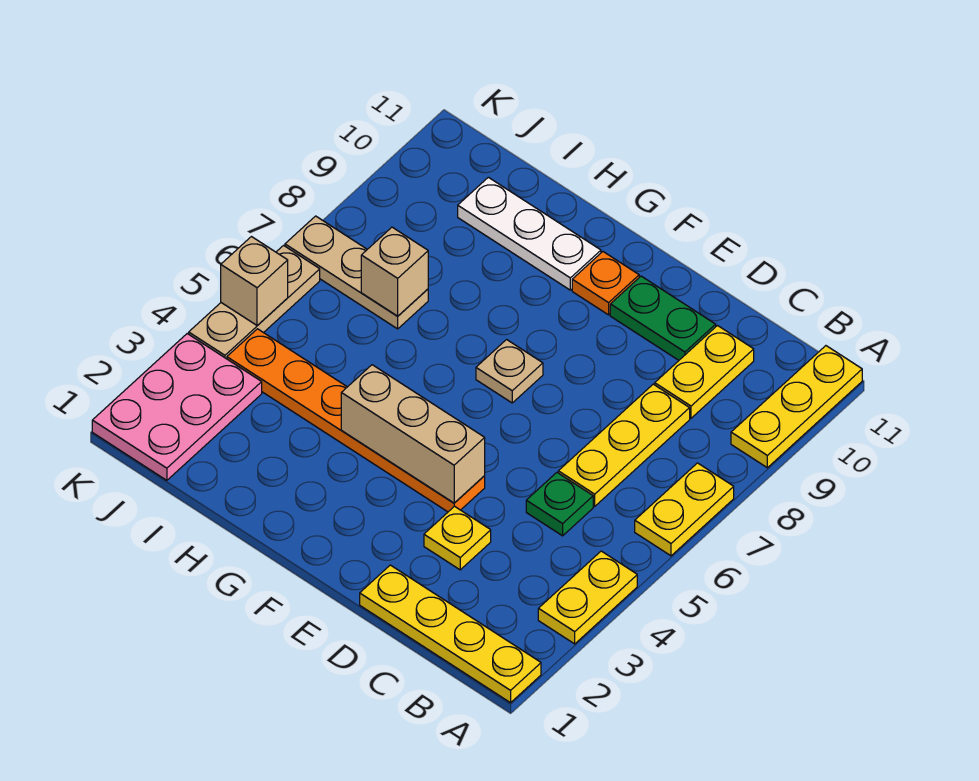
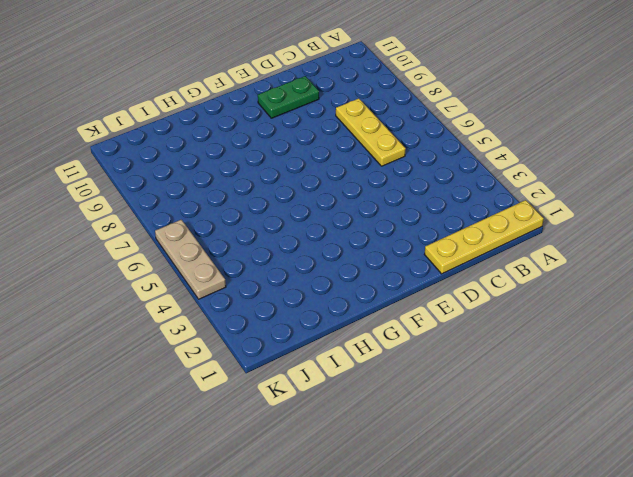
none -> yellow 1x2 plate [538,551,637,644]
none -> yellow 1x2 plate [635,463,734,556]
none -> yellow 1x3 plate [731,346,862,468]

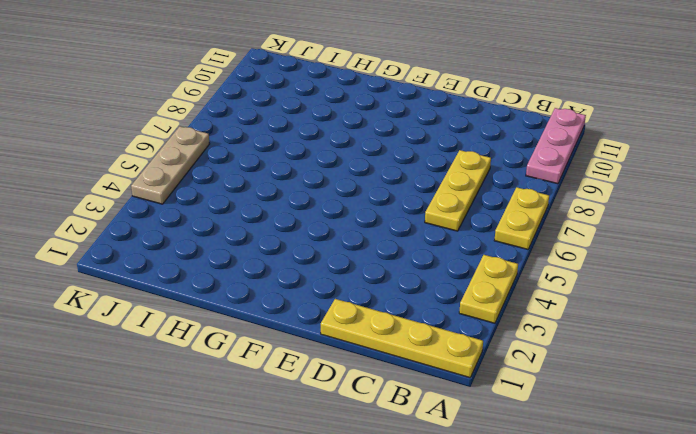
pink 1x3 plate [526,108,586,184] -> yellow 1x3 plate [731,346,862,468]
none -> green 1x1 plate [526,473,593,536]
none -> yellow 1x2 plate [655,326,754,418]
none -> yellow 1x1 plate [424,506,491,570]

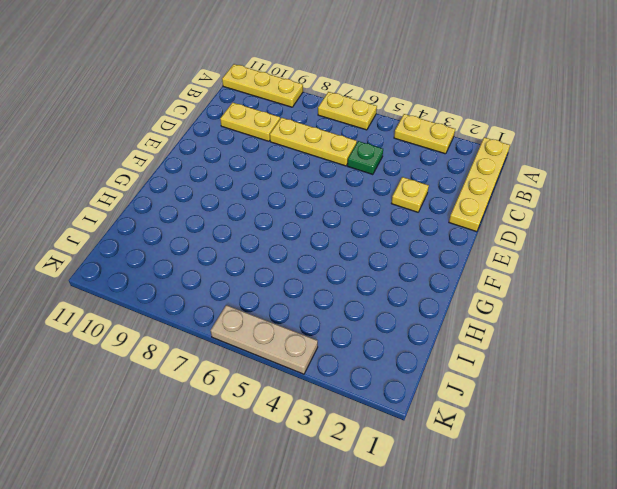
none -> green 1x2 plate [610,276,716,360]
none -> orange 1x6 plate [227,329,485,512]
none -> tan 1x1 plate [476,340,543,403]

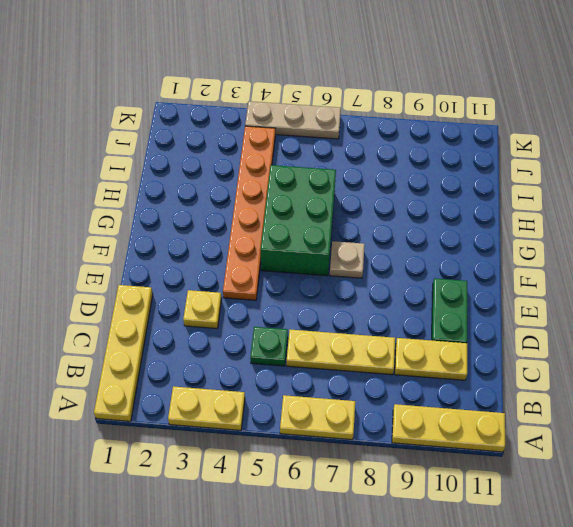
green 2x3 brick [261,165,336,276] -> none
none -> orange 1x1 plate [572,252,639,315]
none -> white 1x3 plate [458,177,601,290]
none -> tan 1x3 plate [285,216,428,329]

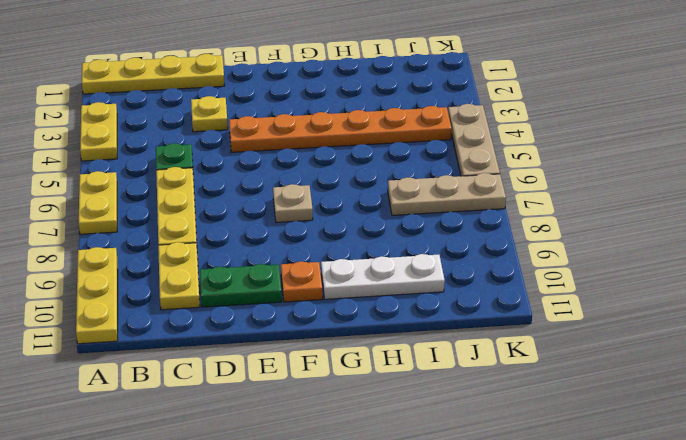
none -> pink 2x3 plate [92,334,262,480]
none -> tan 1x3 brick [341,365,485,503]
none -> tan 1x1 brick [361,227,428,316]

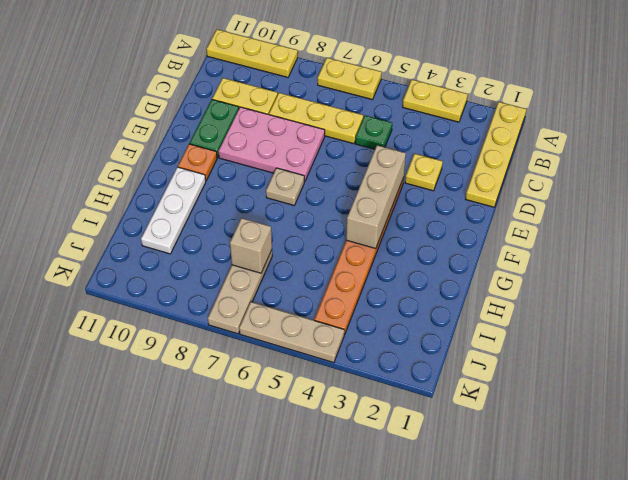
pink 2x3 plate [219,107,325,182] -> pink 2x3 plate moved to [92,334,262,480]
none -> tan 1x1 brick [221,237,288,325]

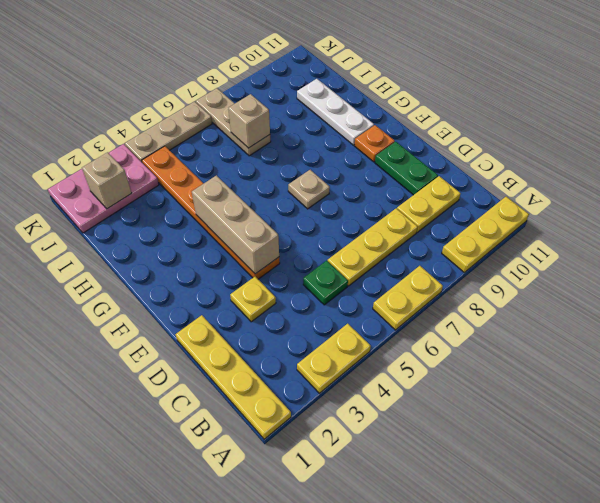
tan 1x1 brick [82,152,132,209] -> tan 1x1 brick moved to [221,237,288,325]

